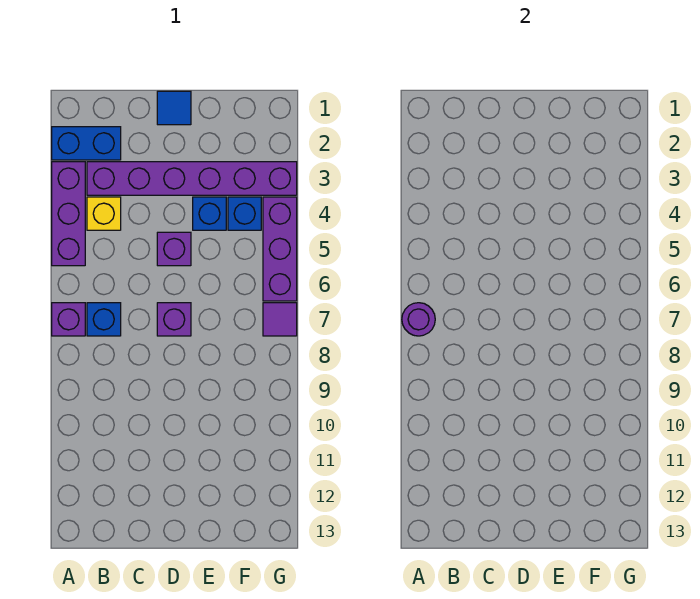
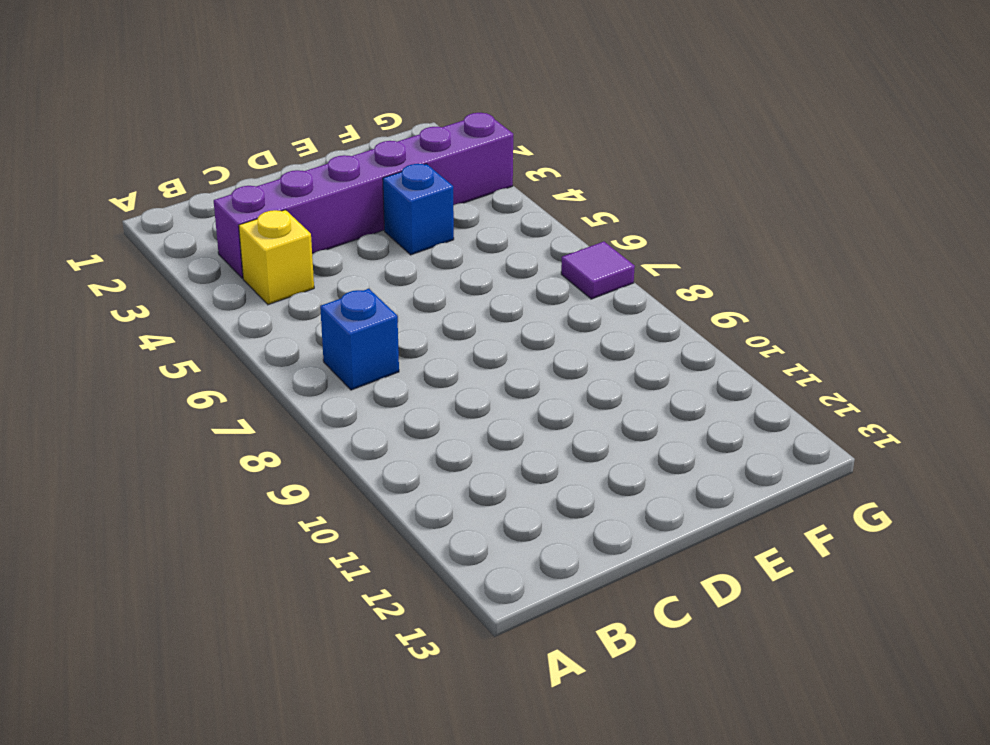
none -> blue 1x2 brick [52,127,121,160]
none -> purple 1x3 brick [52,162,85,266]
none -> purple 1x1 brick [52,303,85,336]

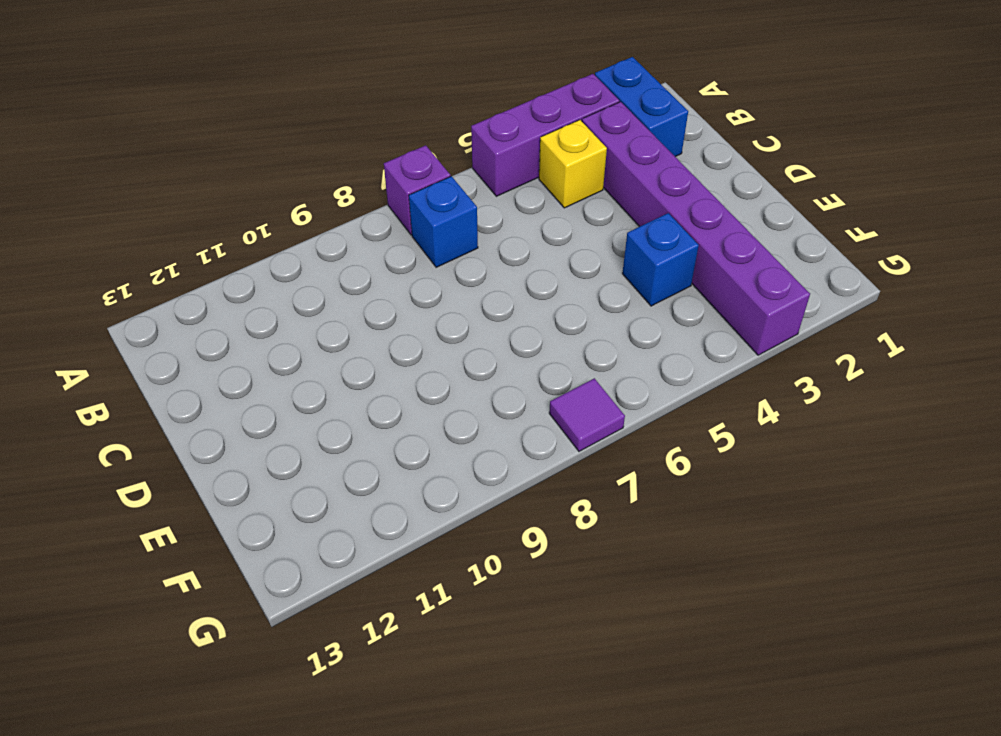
none -> blue 1x1 tile [157,91,191,125]
none -> purple 1x1 brick [157,232,191,266]
none -> purple 1x1 brick [157,303,191,336]

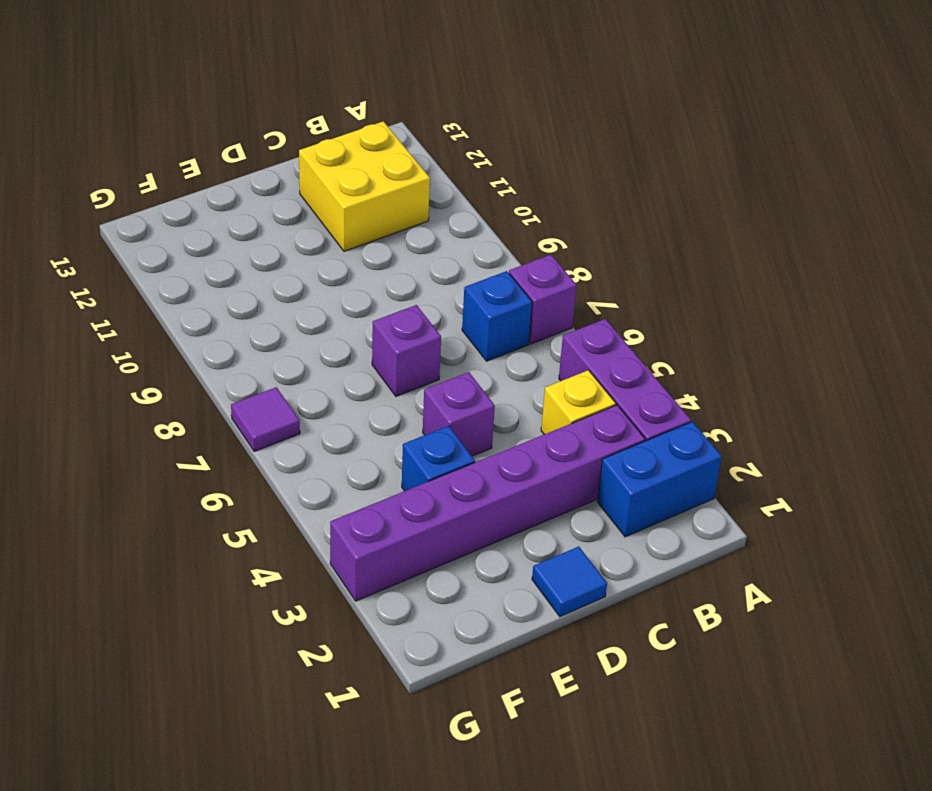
yellow 2x2 brick [299,121,430,251] -> none
none -> blue 1x1 brick [228,197,261,230]
none -> purple 1x3 brick [263,197,297,301]
none -> purple 1x1 round brick [402,303,435,336]

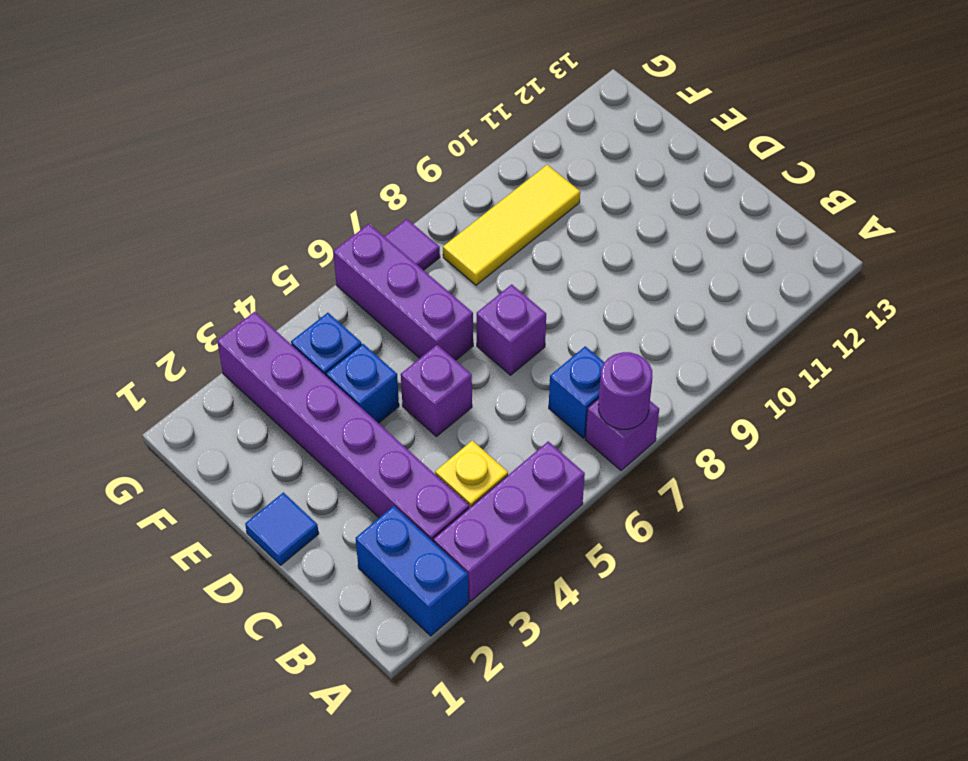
purple 1x3 brick [333,224,473,360] -> purple 1x3 brick turned to [263,197,297,301]
yellow 1x3 tile [443,165,580,285] -> none

